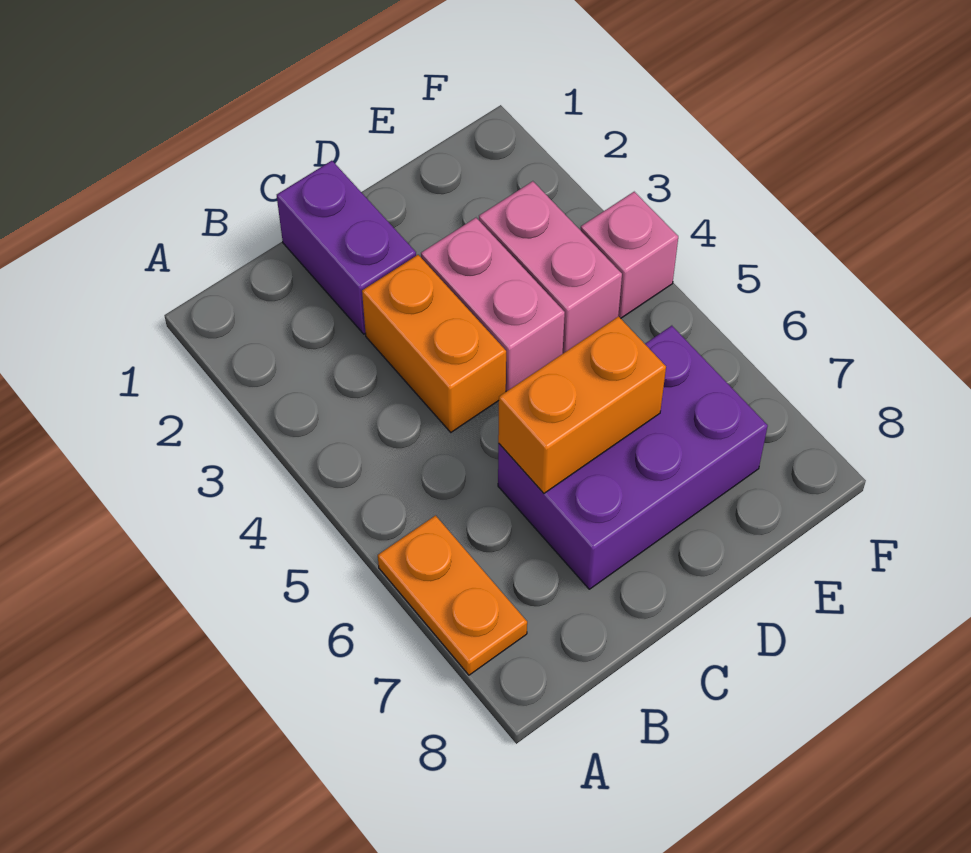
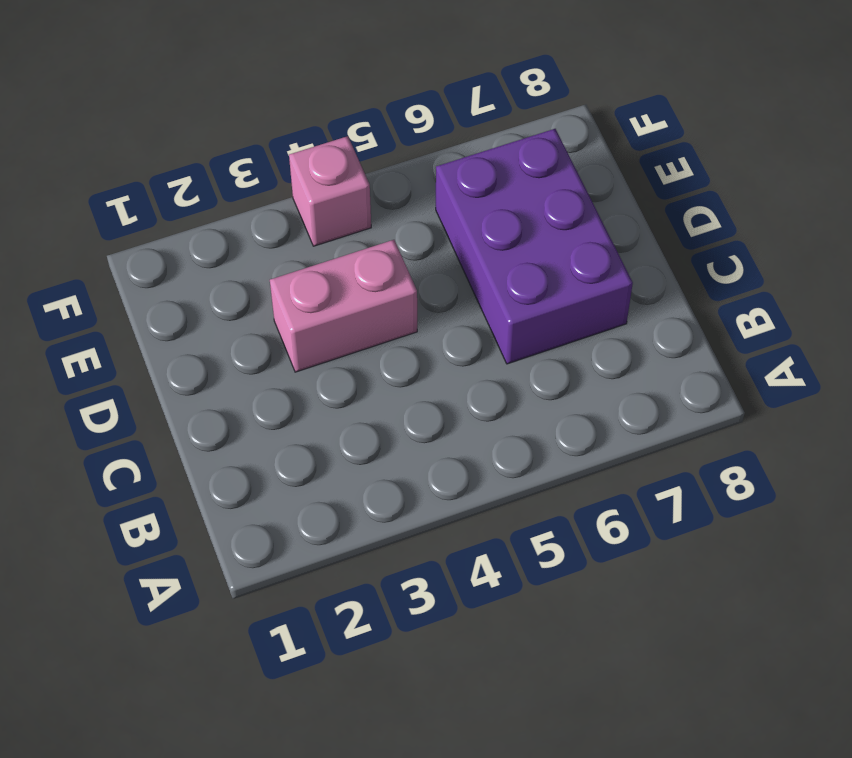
none -> orange 1x2 plate [378,516,527,675]
none -> purple 1x2 brick [277,161,416,334]

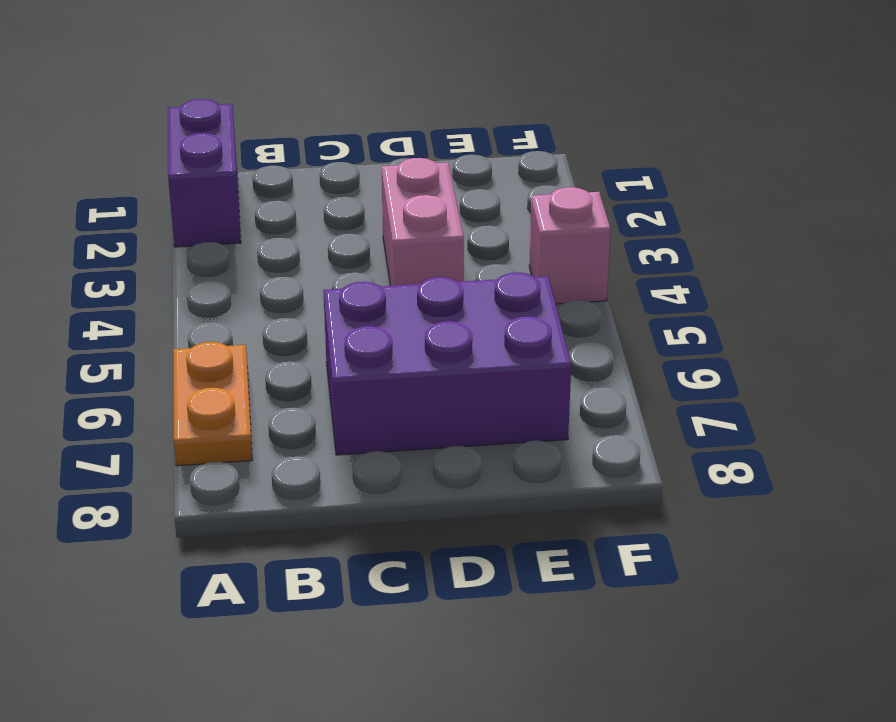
purple 1x2 brick [168,99,241,247] -> purple 1x2 brick moved to [277,161,416,334]
none -> orange 1x2 brick [362,255,506,432]
none -> pink 1x2 brick [479,181,622,353]

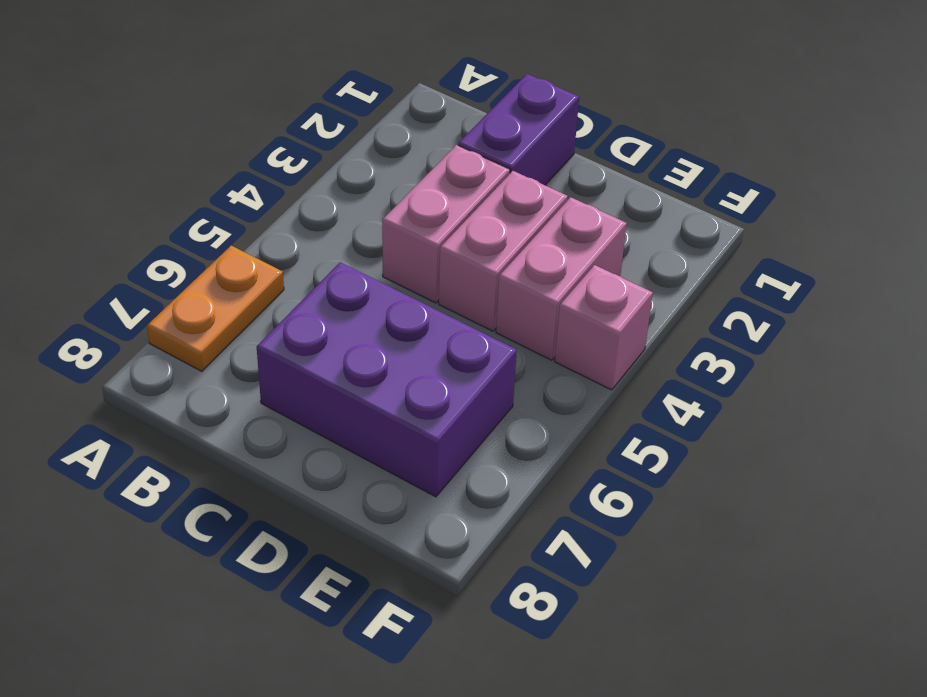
pink 1x2 brick [382,145,510,303] -> orange 1x2 brick [362,255,506,432]
none -> orange 1x2 brick [498,316,666,493]

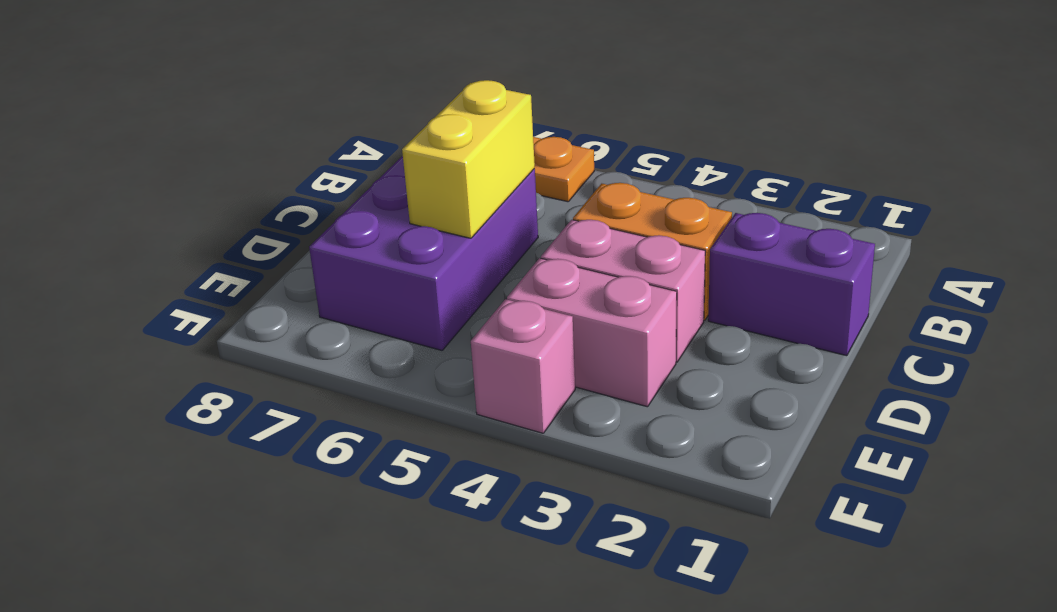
yellow 1x2 brick [402,80,535,238] -> orange 1x2 brick [498,316,666,493]

